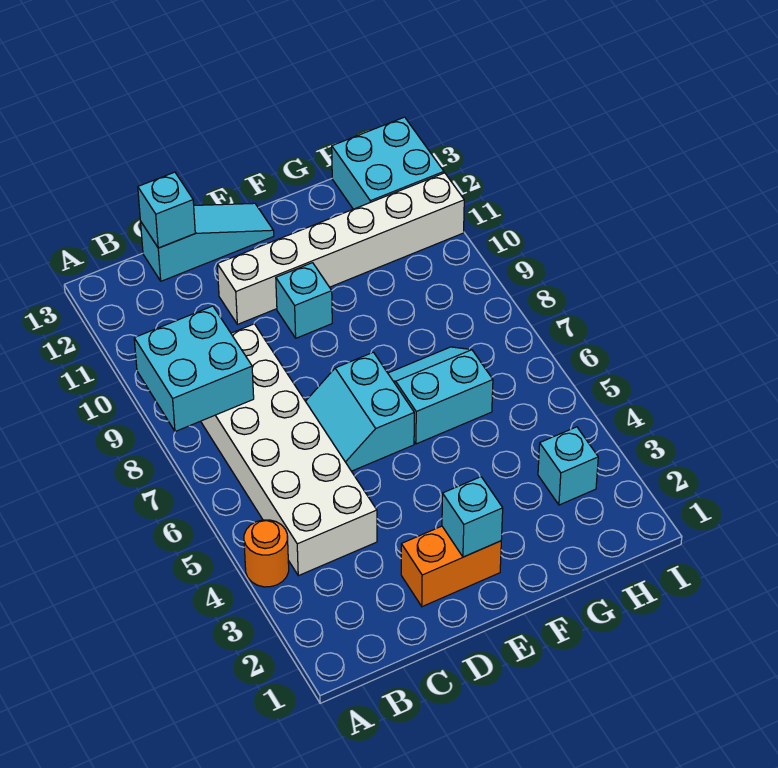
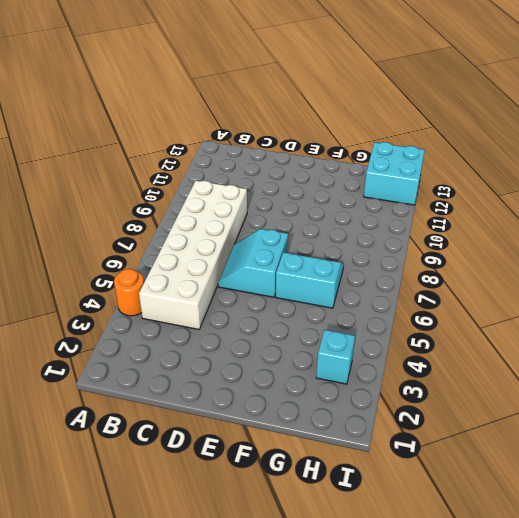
none -> cyan 1x3 slope [140,203,274,281]
none -> orange 1x2 brick [401,526,501,607]
none -> white 1x6 brick [217,173,464,324]

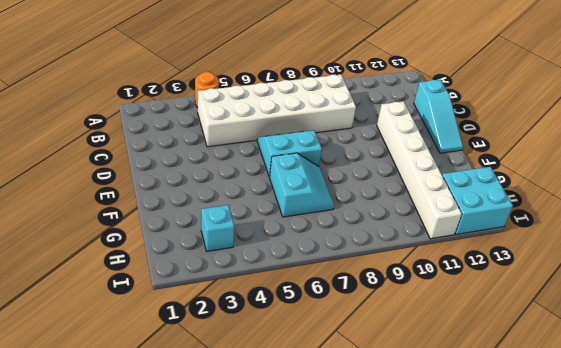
none -> orange 1x2 brick [401,526,501,607]
none -> cyan 1x1 brick [276,263,332,338]
none -> cyan 2x2 brick [134,306,254,432]

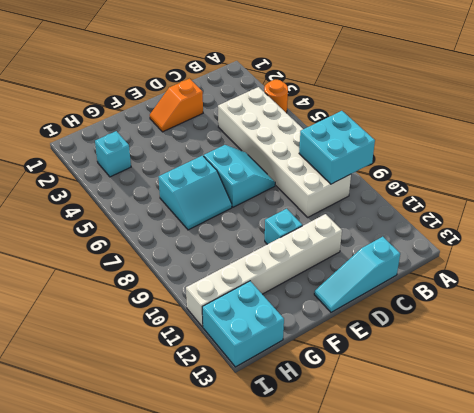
orange 1x2 slope [150,79,203,132] -> orange 1x2 brick [401,526,501,607]
none -> cyan 1x1 brick [138,172,195,248]
none -> cyan 1x1 brick [442,477,503,557]

